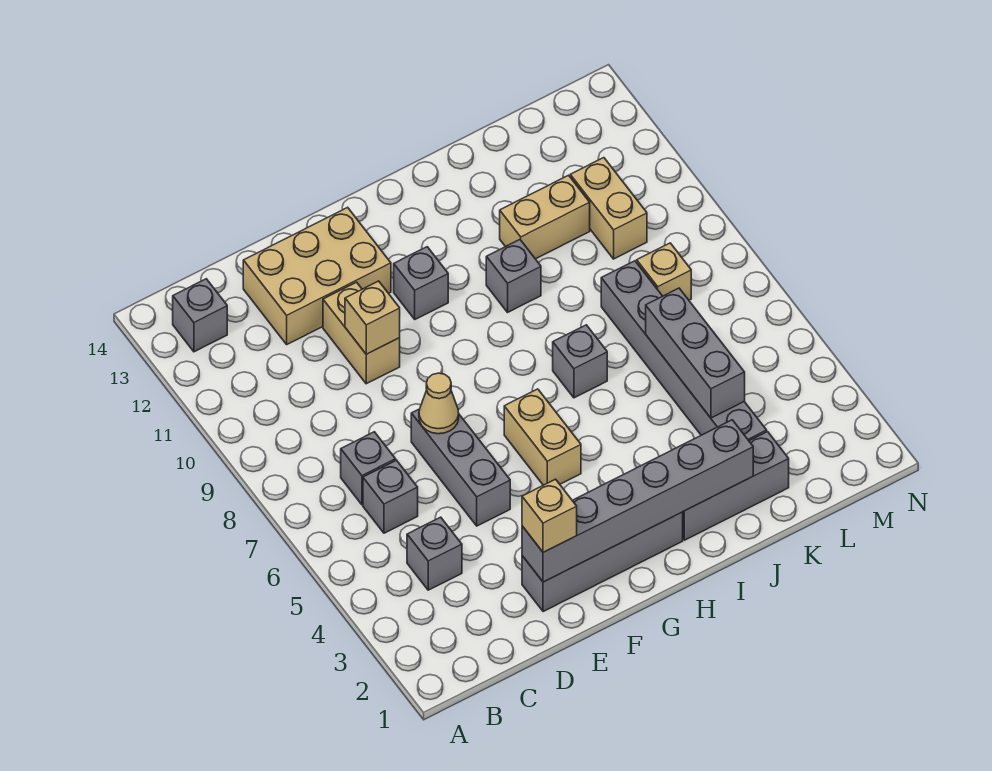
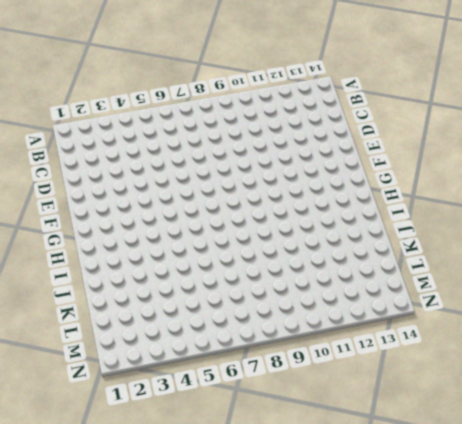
none -> grey 1x1 brick [173,279,227,352]
none -> grey 1x1 brick [407,517,462,590]
none -> grey 1x1 brick [363,460,418,533]

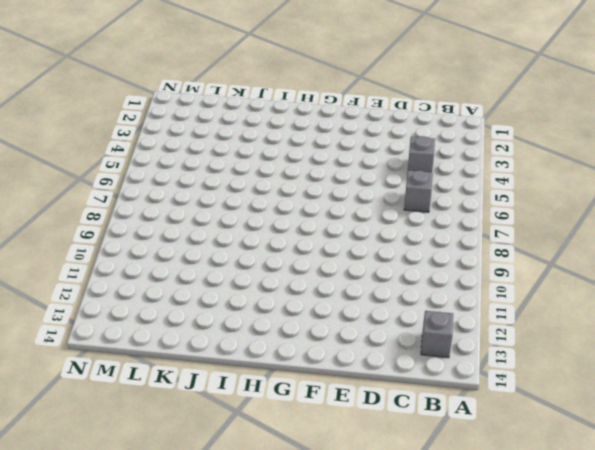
none -> grey 1x1 brick [341,432,396,505]
none -> tan 2x3 brick [243,207,391,344]
none -> grey 1x4 brick [522,512,683,612]

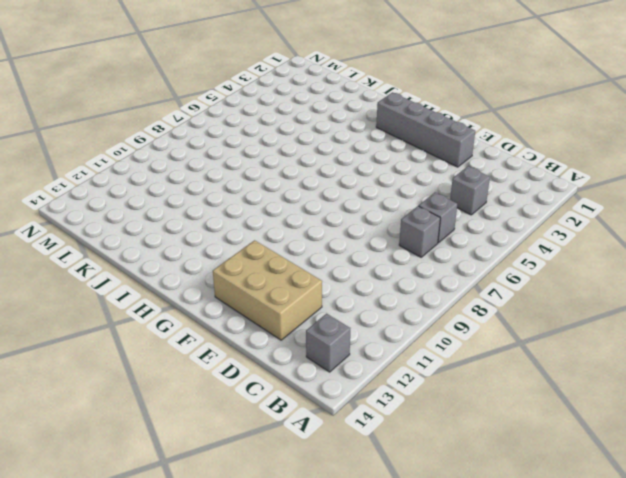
none -> grey 1x3 brick [411,409,510,526]
none -> tan 1x2 brick [323,282,400,384]
none -> tan 1x2 brick [504,389,581,485]

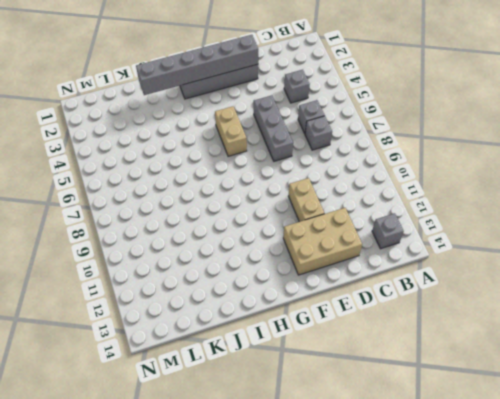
none -> grey 1x1 brick [394,247,448,319]
none -> grey 1x3 brick [683,432,789,540]
none -> grey 1x1 brick [553,325,607,398]

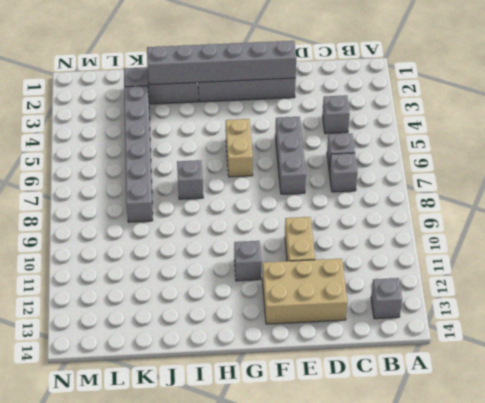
none -> grey 1x1 brick [486,240,541,312]
none -> tan 1x2 brick [500,175,590,259]
none -> tan 1x1 brick [637,243,691,300]

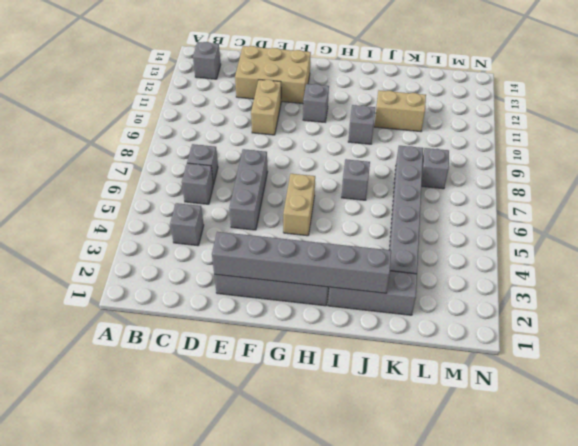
grey 1x1 brick [421,148,449,189] -> tan 1x1 brick [637,243,691,300]
none -> tan 1x2 brick [570,158,647,259]
none -> tan 1x1 cone [419,373,459,434]
none -> tan 1x1 brick [345,281,400,354]

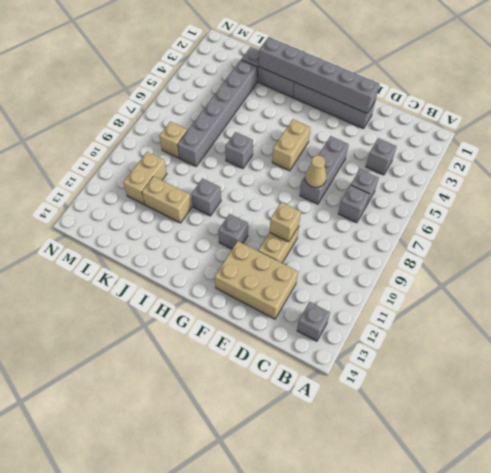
none -> grey 1x3 brick [646,288,745,418]
none -> tan 1x1 brick [522,479,577,552]

